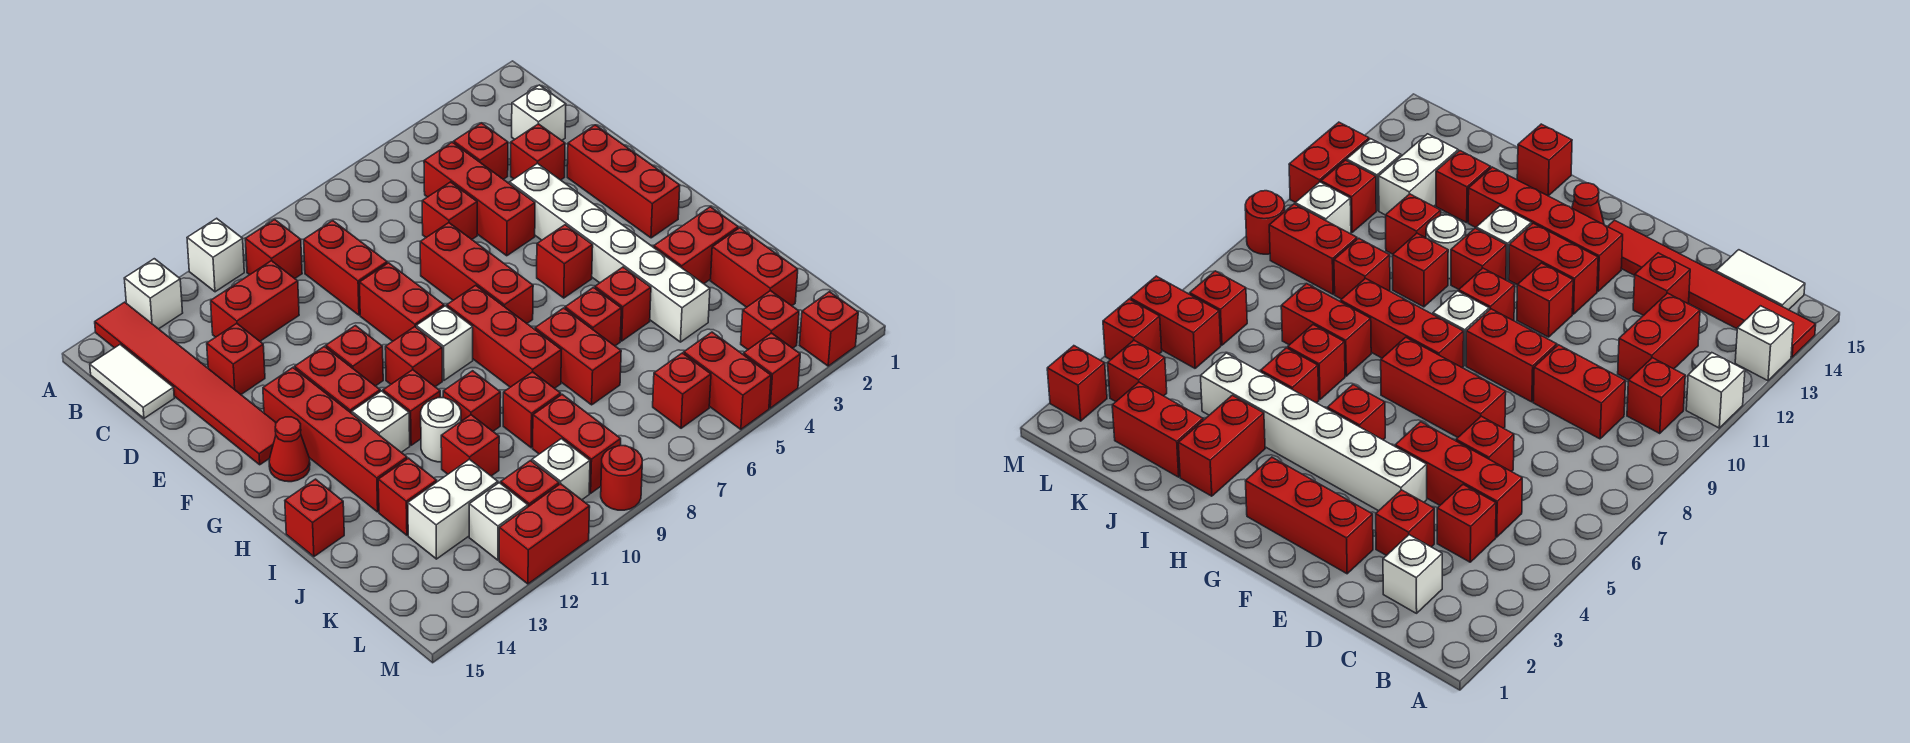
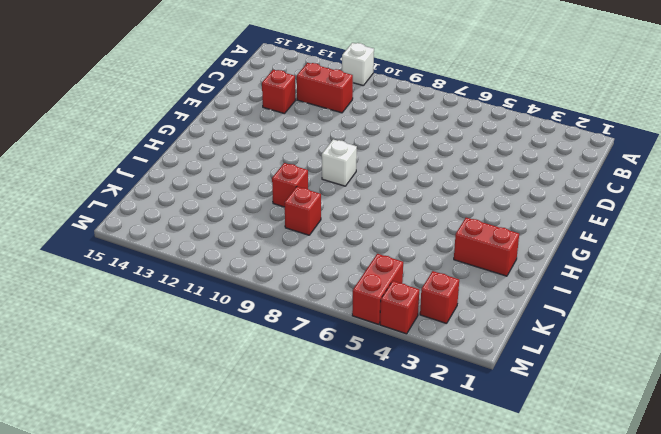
none -> white 1x1 brick [124,259,183,329]
none -> red 1x6 tile [95,302,276,465]
none -> red 1x1 brick [245,220,302,278]
none -> white 1x2 tile [90,345,174,418]

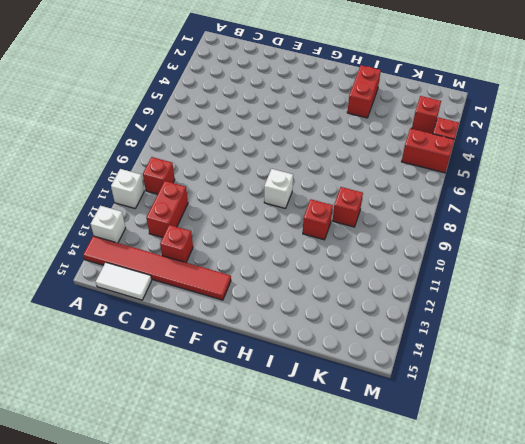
none -> white 1x1 brick [512,85,566,140]
none -> red 1x1 brick [454,123,508,179]
none -> red 1x3 brick [424,142,535,256]
none -> red 1x2 brick [304,221,387,315]

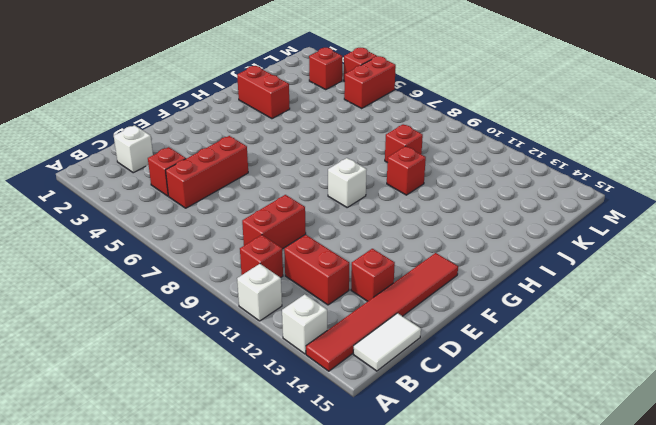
none -> red 1x1 brick [511,124,565,180]
none -> red 1x1 brick [422,182,477,239]
none -> red 1x3 brick [567,125,680,238]
none -> white 1x6 brick [510,163,710,342]

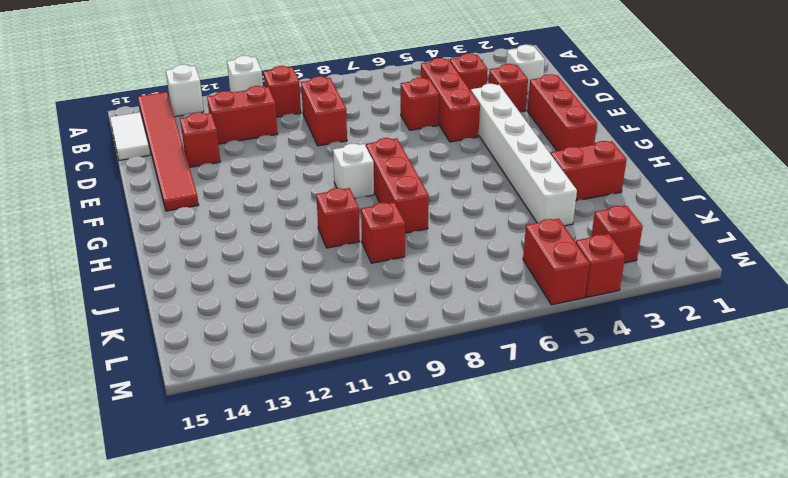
none -> red 1x3 brick [420,223,533,323]
none -> red 1x2 brick [359,263,444,341]
none -> red 1x1 brick [326,326,383,386]
none -> red 1x2 brick [295,346,380,413]

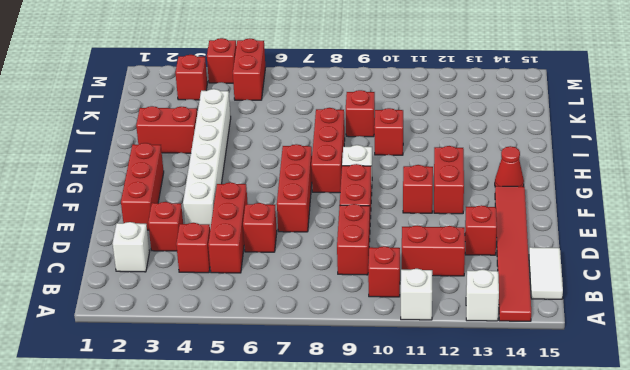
none -> red 1x4 brick [263,368,407,512]
none -> red 1x1 brick [537,225,593,298]
none -> red 1x1 brick [385,327,442,387]
none -> red 1x1 brick [383,370,440,445]

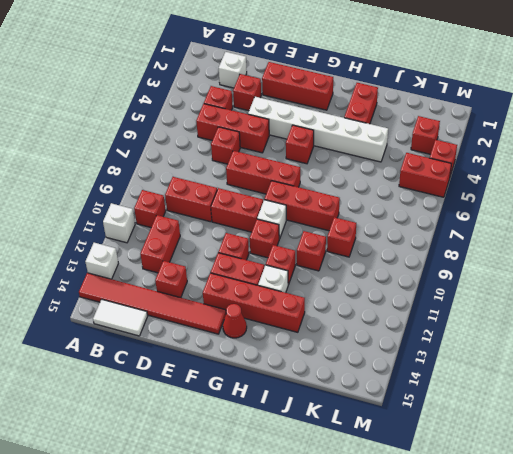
none -> red 1x1 brick [595,267,651,341]
none -> red 1x1 brick [565,288,621,346]
none -> red 1x2 brick [535,308,621,405]
none -> white 1x1 round brick [421,398,461,462]

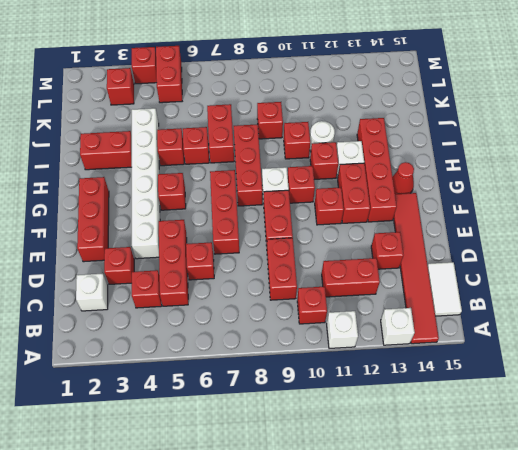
none -> red 1x1 brick [285,479,344,557]
none -> red 1x2 brick [711,228,798,307]
none -> red 1x1 brick [441,415,499,476]
none -> red 1x1 brick [378,458,437,535]

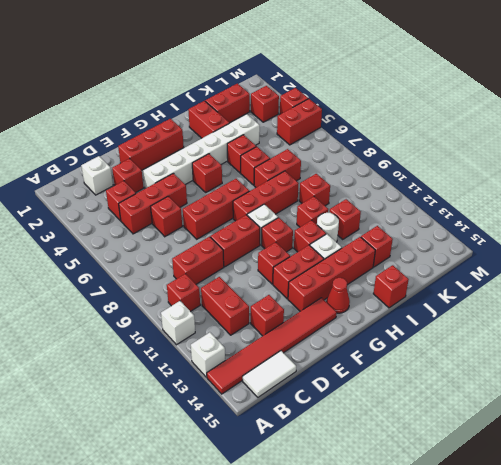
none -> red 1x2 brick [533,394,621,493]
none -> white 1x2 brick [408,459,498,559]
none -> red 1x1 brick [653,353,711,428]
none -> white 1x1 brick [532,439,590,500]

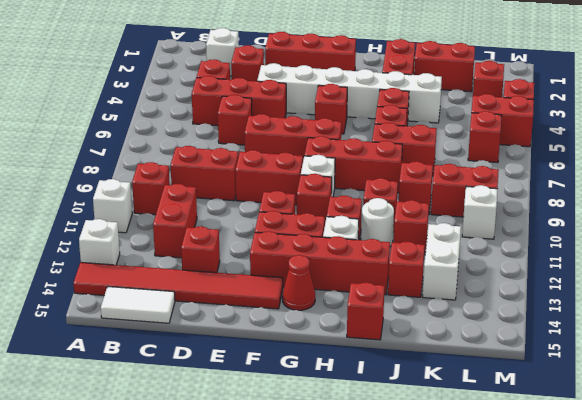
none -> red 1x1 brick [501,461,559,507]
none -> white 1x1 brick [469,483,528,560]
none -> red 1x1 brick [800,292,858,366]
none -> red 1x1 round brick [601,446,642,510]

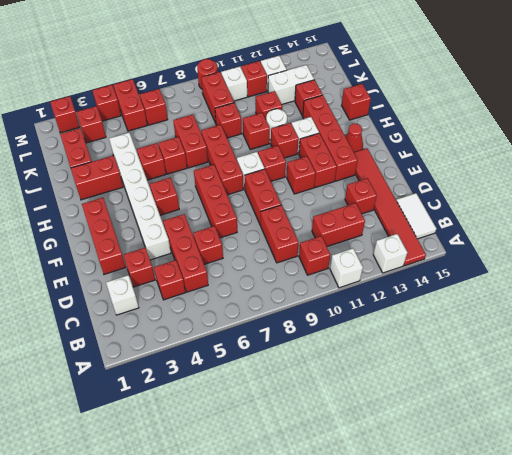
none -> red 1x2 brick [499,484,590,584]

